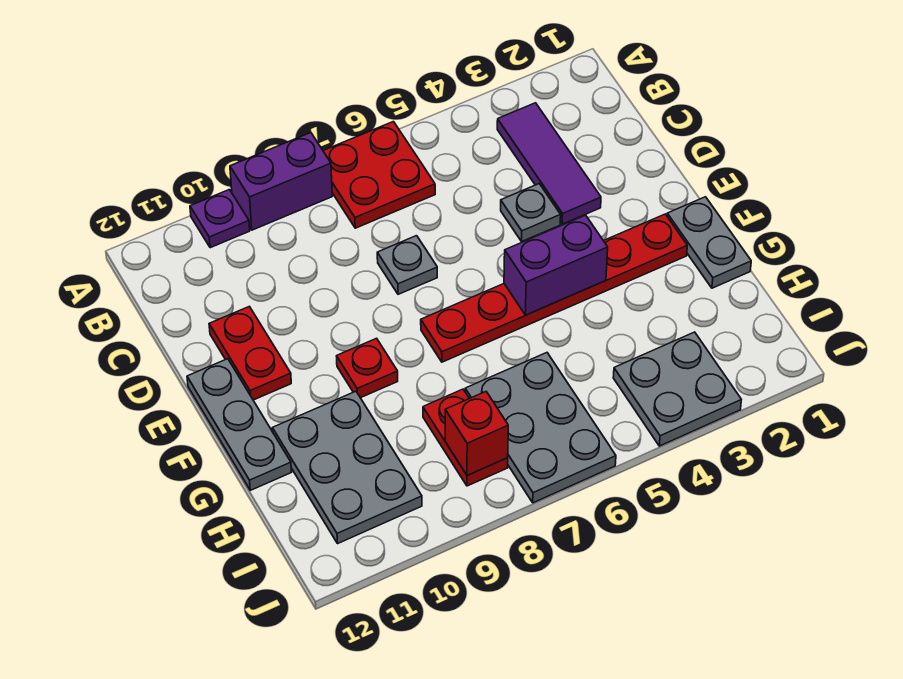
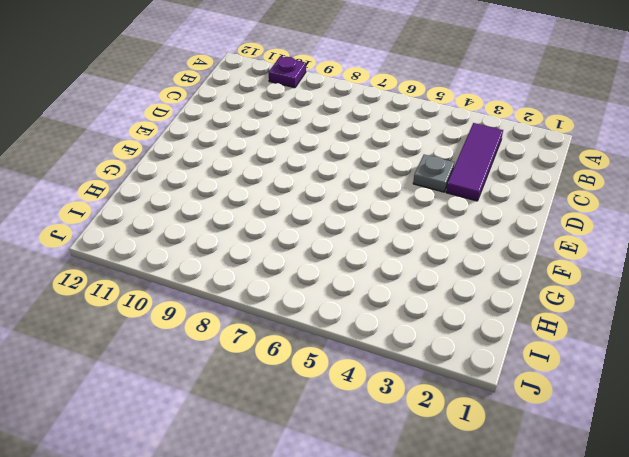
none -> red 2x2 plate [323,122,435,228]
none -> purple 1x2 brick [230,133,332,230]
none -> grey 1x1 plate [377,236,437,294]

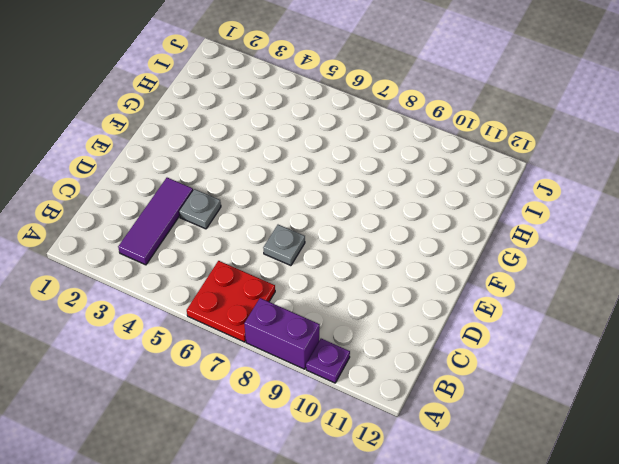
none -> red 1x2 plate [209,306,291,400]
none -> grey 1x3 plate [187,359,291,490]
none -> grey 1x2 plate [667,197,751,288]

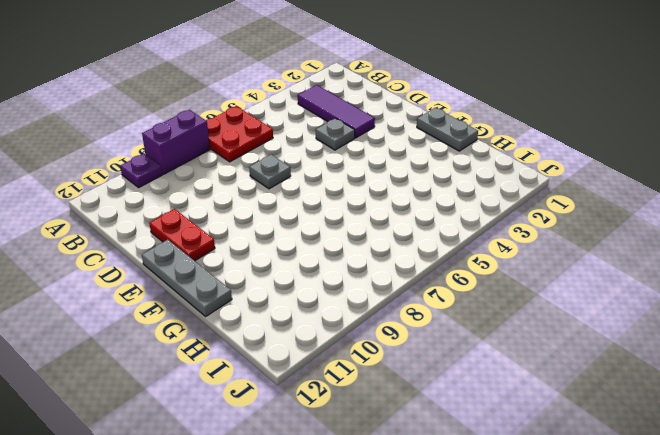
none -> red 1x6 plate [421,214,687,362]
none -> red 1x1 plate [337,338,398,398]
none -> grey 2x3 plate [272,391,422,544]

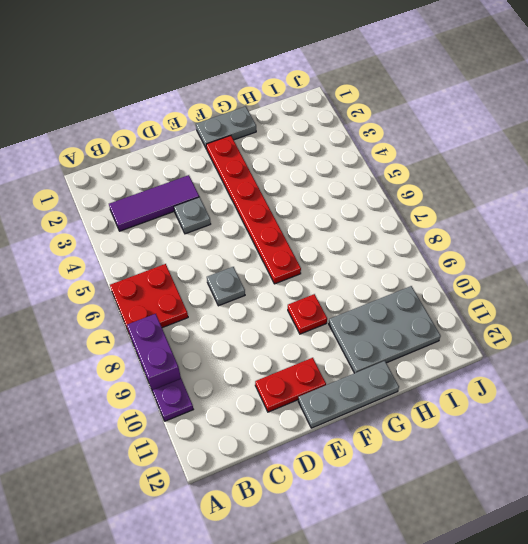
none -> grey 2x3 plate [465,353,616,503]
none -> red 1x2 plate [423,389,508,486]
none -> grey 2x2 plate [613,332,741,446]

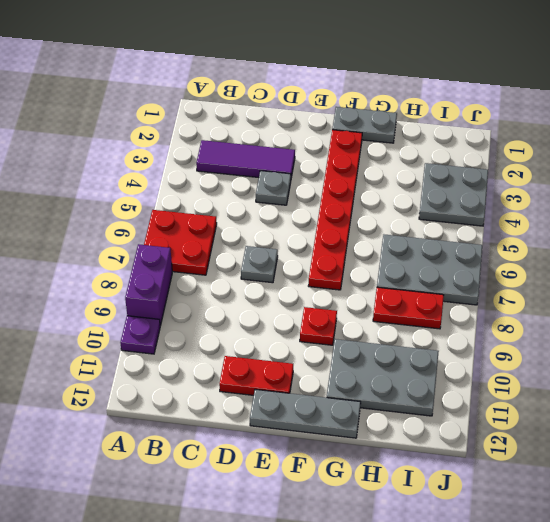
none -> purple 1x2 brick [504,215,608,315]
none -> red 1x1 brick [445,392,508,475]

